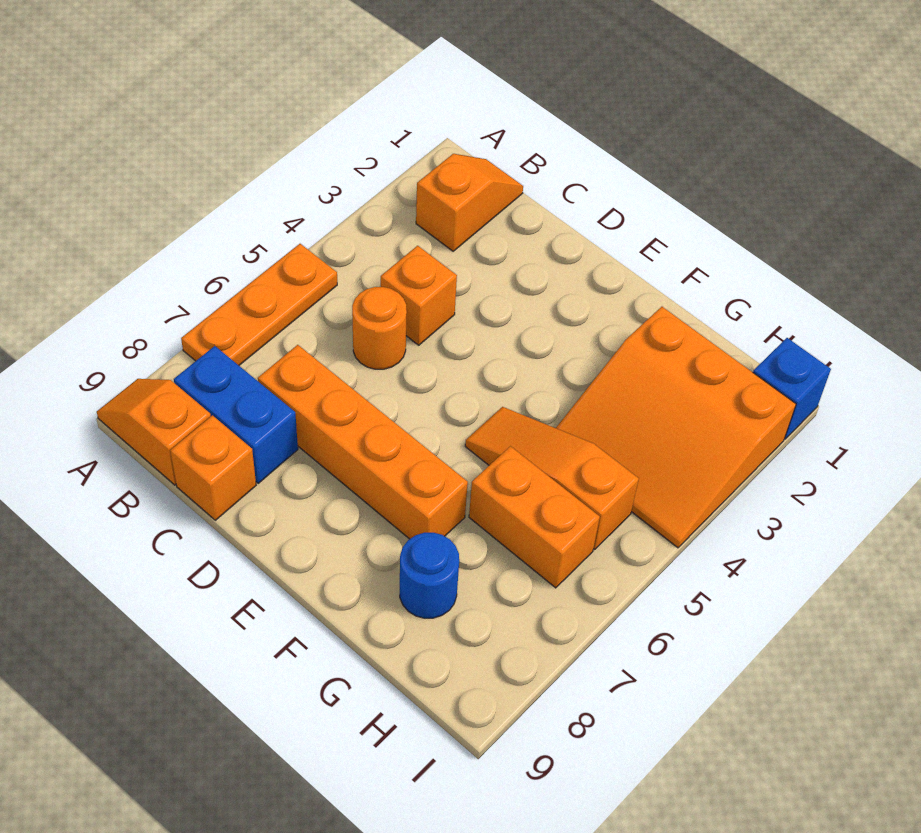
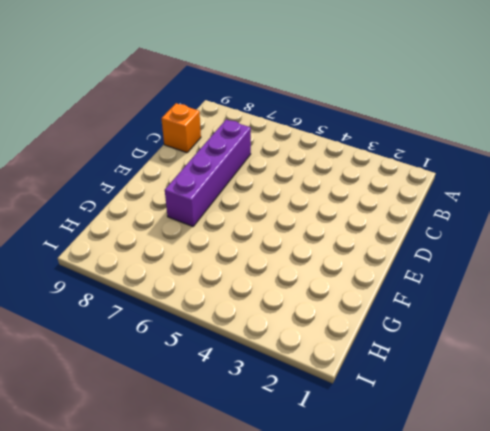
purple 1x4 brick [165,120,251,226] -> orange 1x4 brick [258,345,468,539]
none -> orange 1x3 plate [181,244,337,365]
none -> orange 1x2 slope [97,379,211,485]
none -> orange 1x2 slope [416,154,523,251]

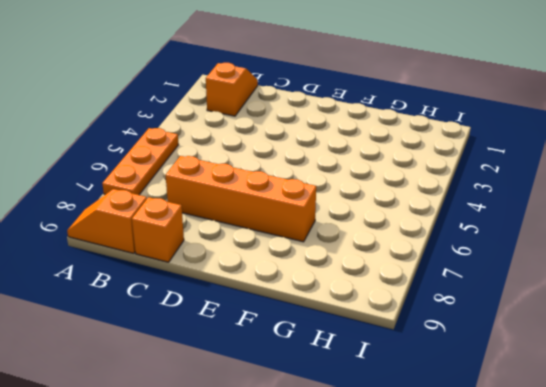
none -> blue 1x2 brick [174,346,298,483]
none -> orange 1x1 brick [381,246,457,345]
none -> orange 1x1 round brick [352,287,407,369]

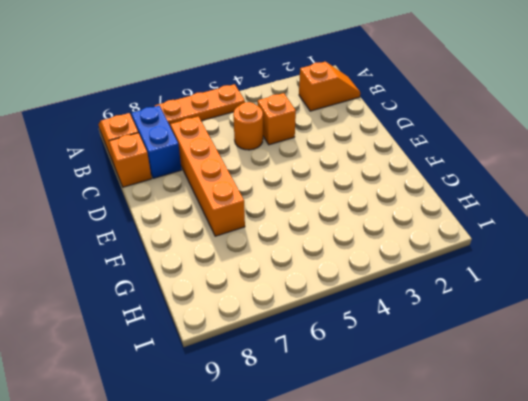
none -> orange 1x3 slope [465,407,639,549]
none -> orange 3x3 slope [556,307,796,548]
none -> orange 1x2 brick [469,446,600,588]

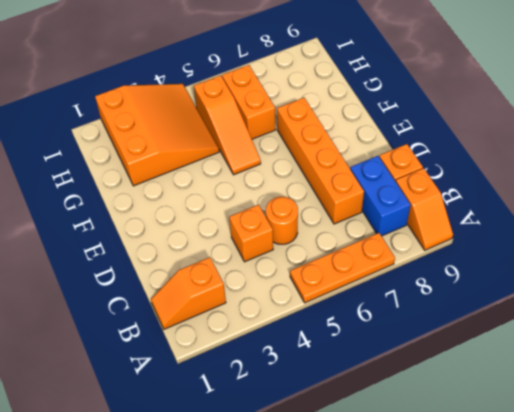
none -> blue 1x1 round brick [400,533,459,618]
none -> blue 1x1 brick [753,338,831,439]

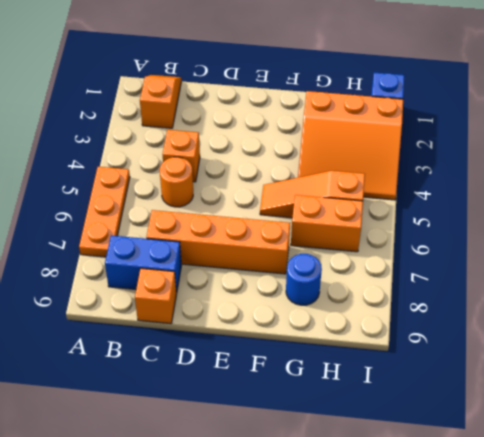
none -> orange 1x2 slope [97,379,211,485]

